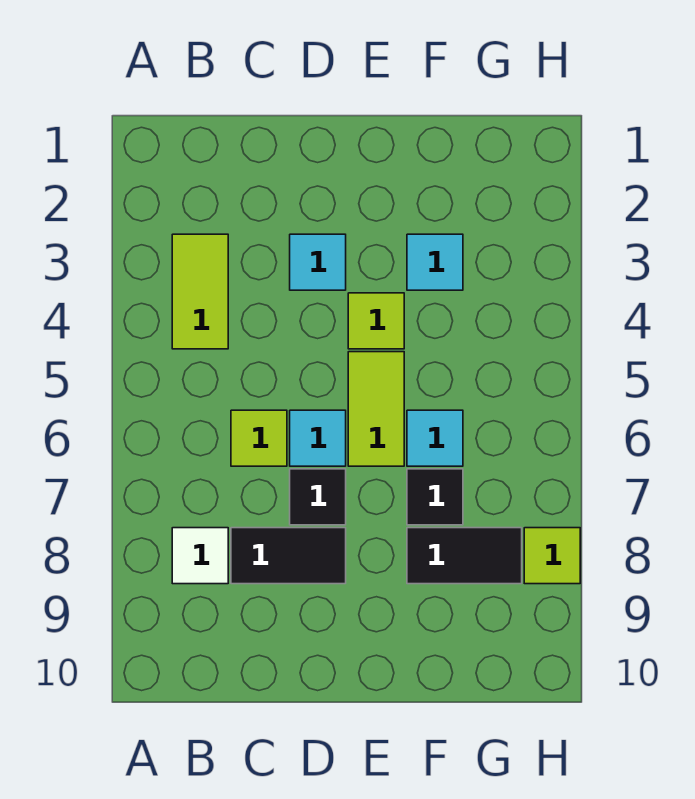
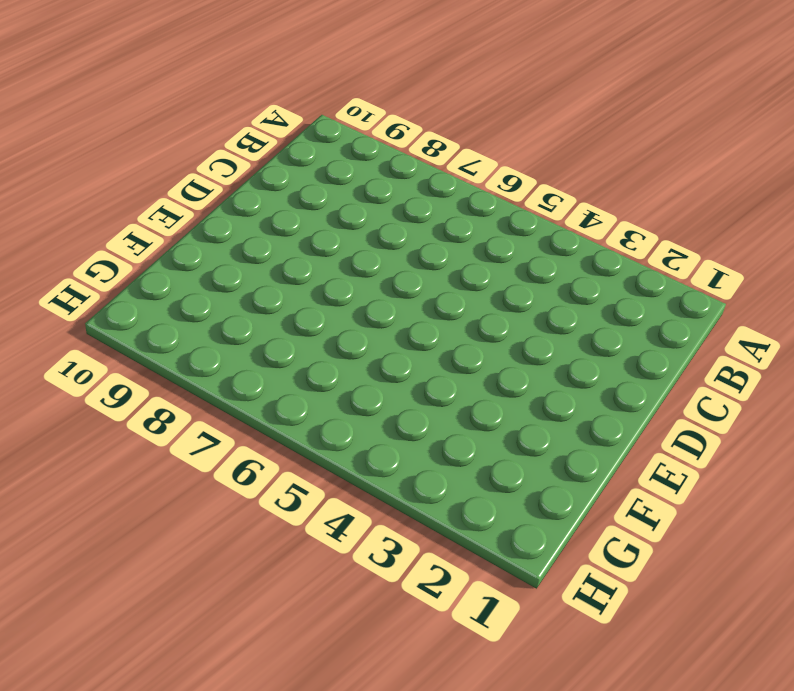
none -> lime 1x2 tile [172,234,228,349]
none -> white 1x1 tile [172,528,228,584]
none -> lime 1x1 tile [231,410,287,466]

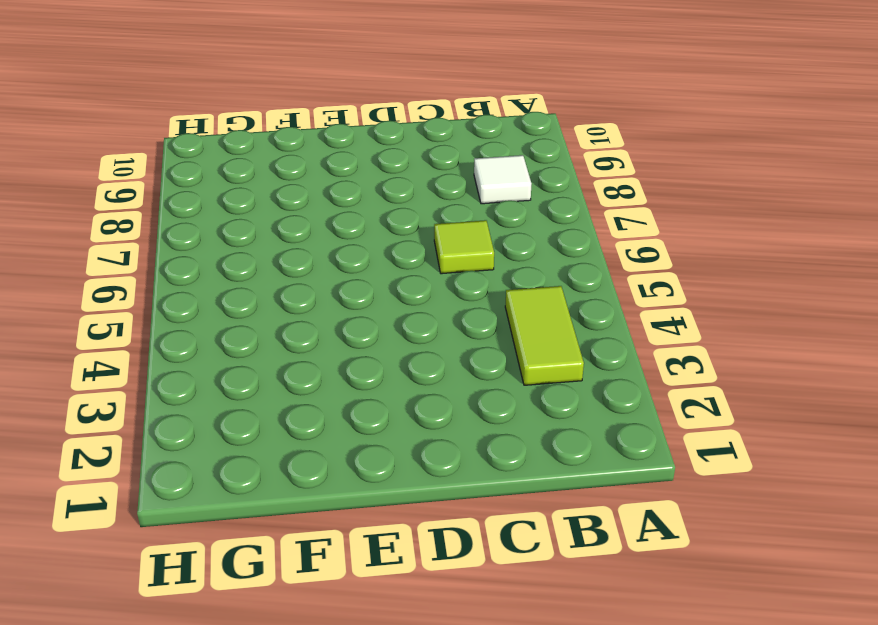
none -> black 1x2 tile [231,528,346,584]
none -> cyan 1x1 tile [290,234,346,290]
none -> cyan 1x1 tile [290,410,346,466]

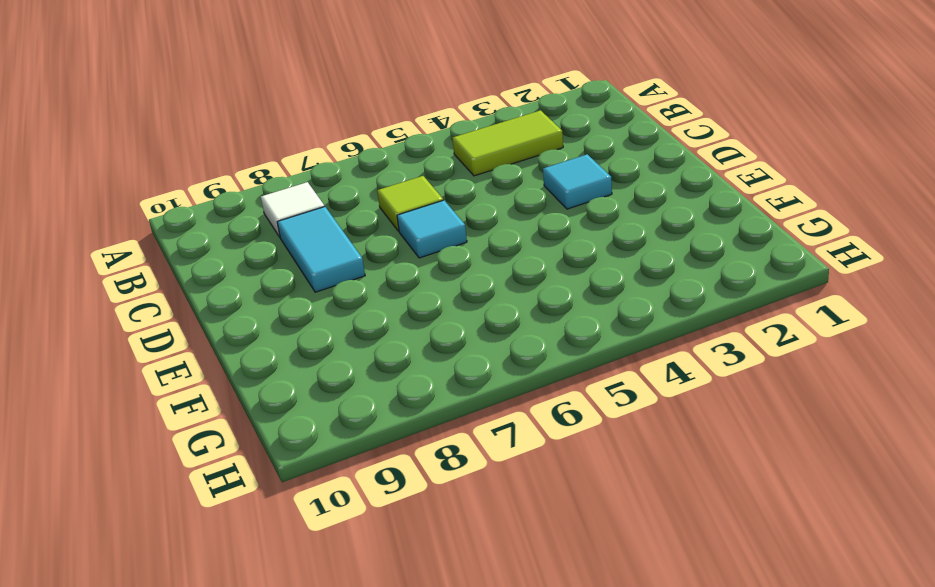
cyan 1x2 tile [277,207,365,292] -> black 1x2 tile [231,528,346,584]
none -> black 1x1 tile [290,469,346,525]
none -> lime 1x1 tile [348,293,404,349]
none -> lime 1x2 tile [348,352,404,466]

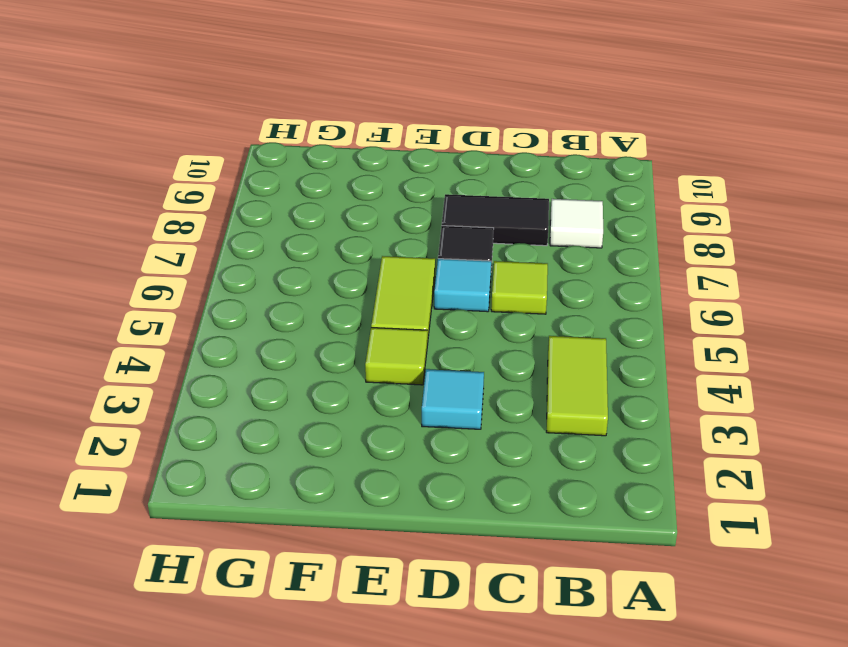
none -> cyan 1x1 tile [407,234,463,290]
none -> cyan 1x1 tile [407,410,463,466]
none -> black 1x1 tile [407,469,463,525]

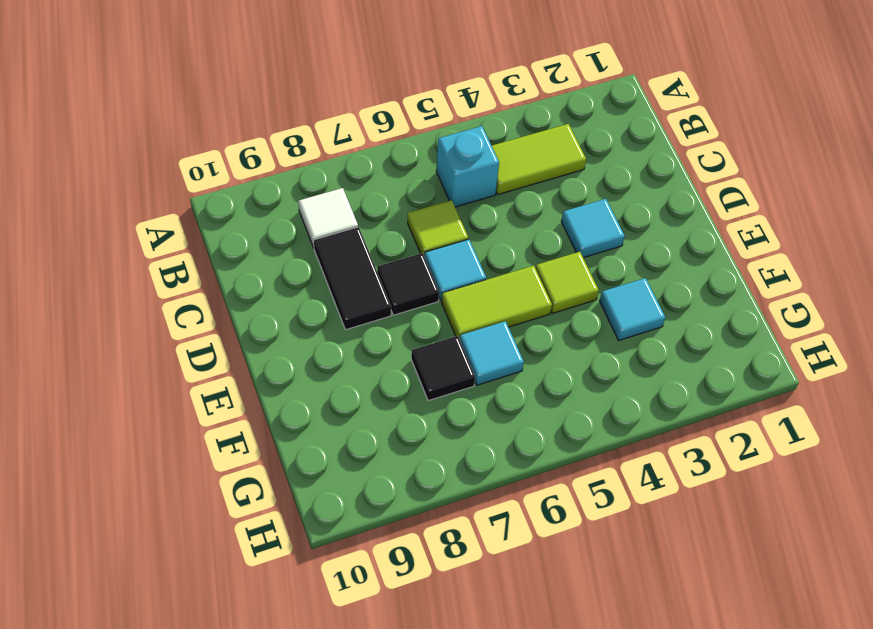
cyan 1x1 brick [436,126,499,207] -> none
none -> black 1x2 tile [407,528,522,584]
none -> lime 1x1 tile [524,528,580,584]

